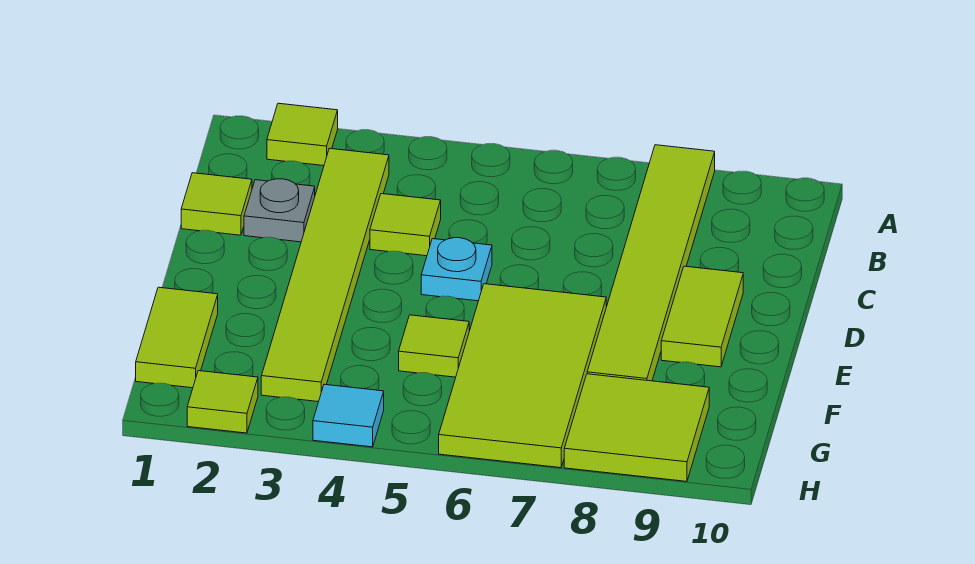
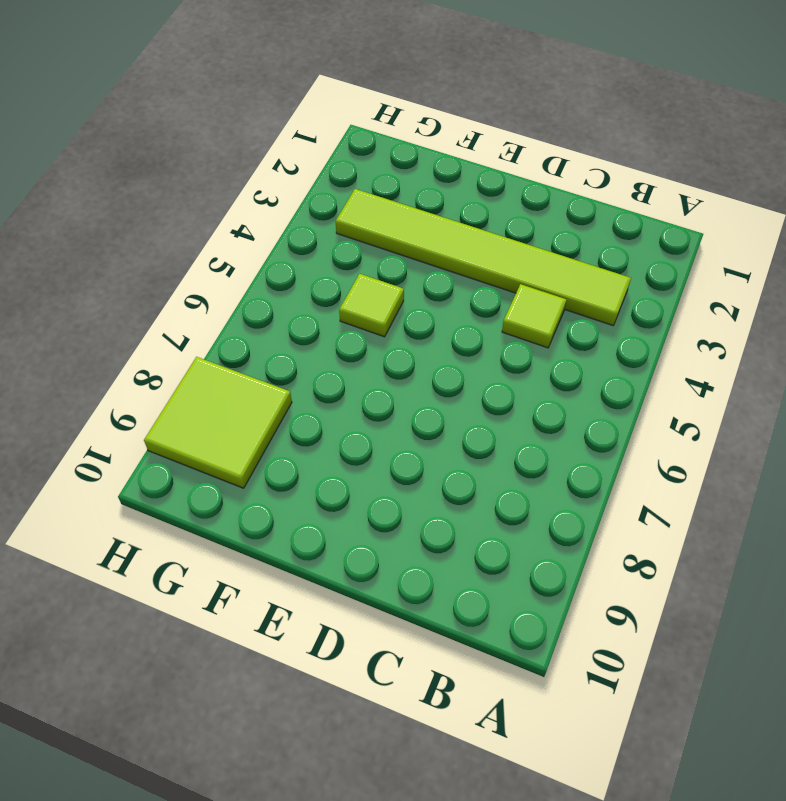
none -> lime 1x1 tile [267,103,338,166]
none -> lime 1x6 tile [587,145,715,381]
none -> lime 1x1 tile [181,173,252,235]

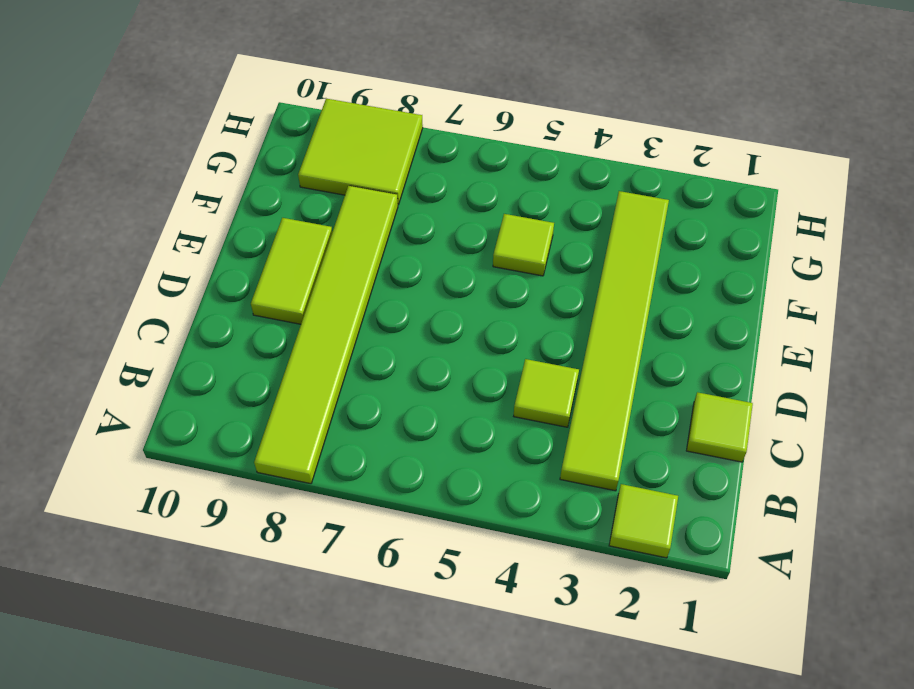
none -> grey 1x1 plate [244,179,315,242]
none -> cyan 1x1 plate [421,238,492,301]
none -> lime 2x4 tile [439,284,606,468]

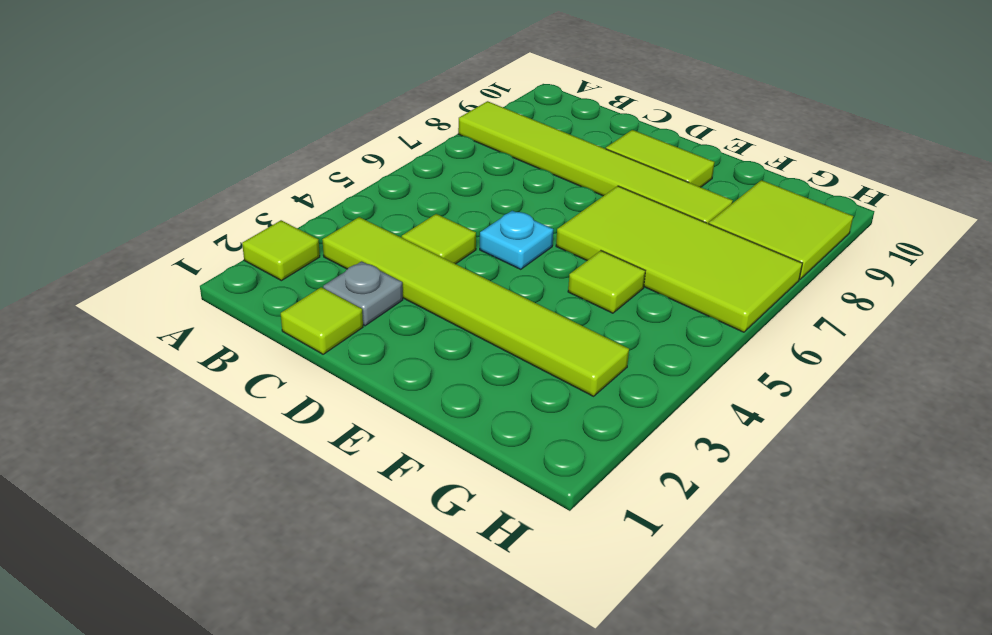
none -> lime 1x2 tile [136,287,218,388]
none -> lime 1x1 tile [187,371,258,433]
none -> cyan 1x1 tile [313,384,384,447]

